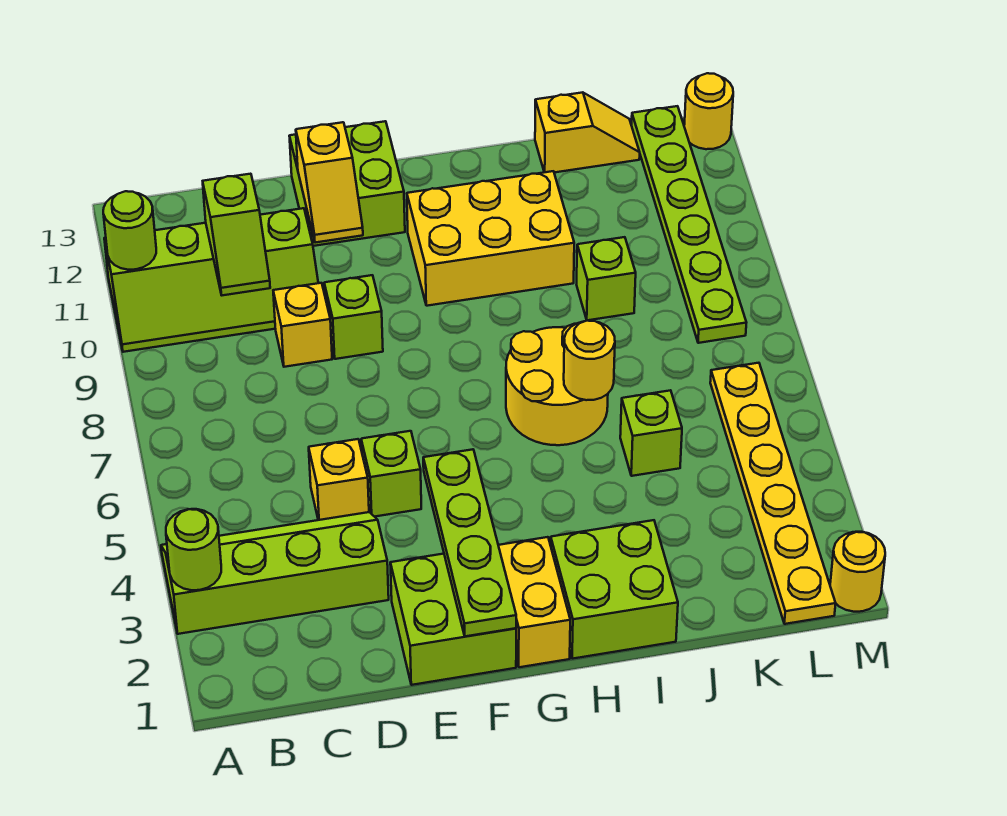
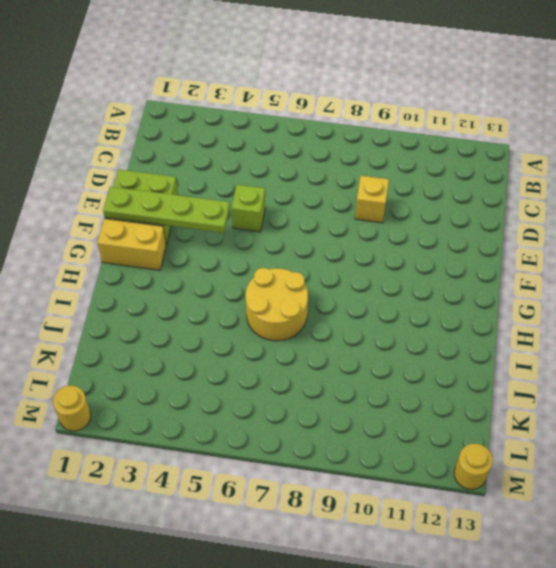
none -> lime 2x4 slope [161,512,389,634]
none -> lime 2x4 slope [104,208,318,352]
none -> yellow 1x1 brick [309,439,369,520]

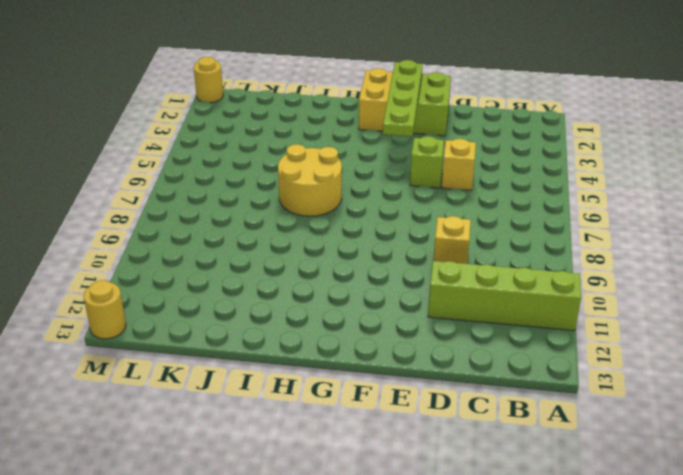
none -> lime 2x4 slope [161,512,389,634]
none -> lime 1x1 brick [324,275,383,359]
none -> lime 2x2 brick [290,121,405,246]

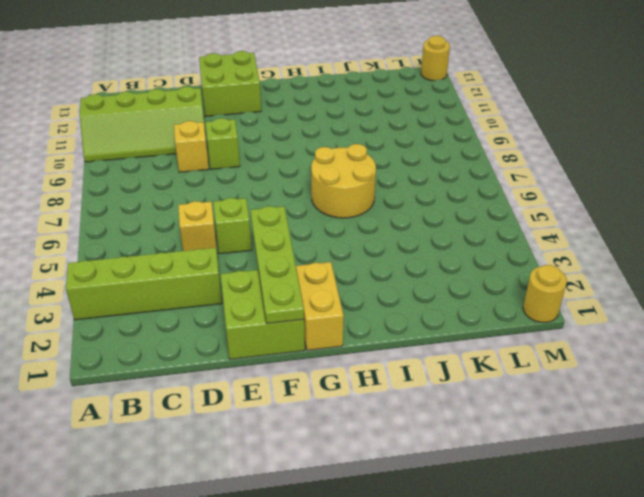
none -> yellow 2x3 brick [407,171,574,306]
none -> lime 2x2 brick [551,520,678,659]
none -> lime 1x1 brick [620,390,682,476]

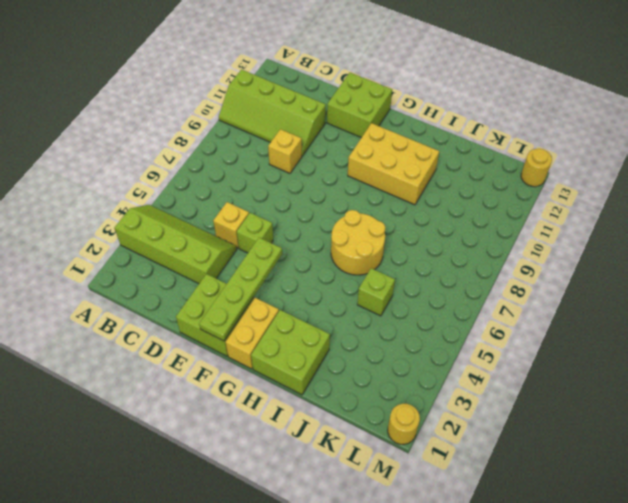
none -> lime 1x1 brick [324,275,383,359]
none -> lime 1x1 brick [577,237,636,320]
none -> yellow 1x2 slope [535,92,640,173]

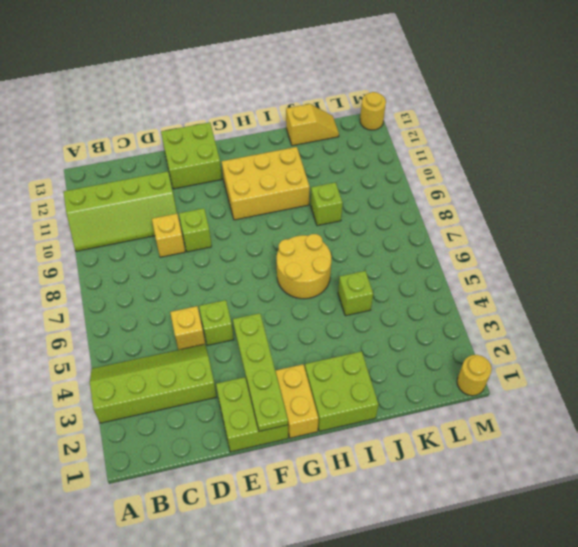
none -> yellow 1x6 plate [710,363,836,624]
none -> lime 1x6 plate [632,106,746,343]
none -> lime 1x1 round brick [166,509,221,590]

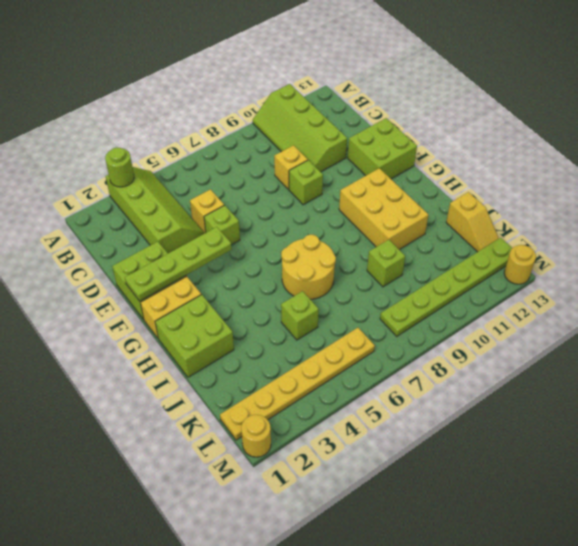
none -> lime 1x1 round brick [103,191,156,270]
none -> lime 1x2 slope [203,174,270,295]
none -> yellow 1x2 slope [296,122,363,243]

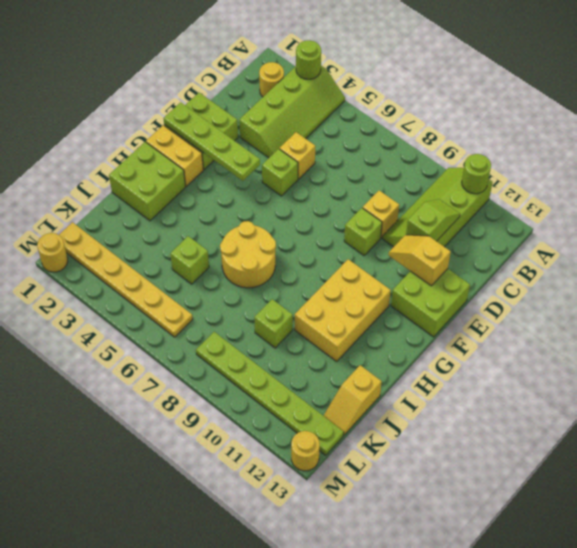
yellow 1x1 round brick [259,62,284,97] -> yellow 1x1 round brick moved to [564,321,615,400]
lime 1x2 slope [406,199,460,241] -> lime 1x2 slope turned to [203,174,270,295]

